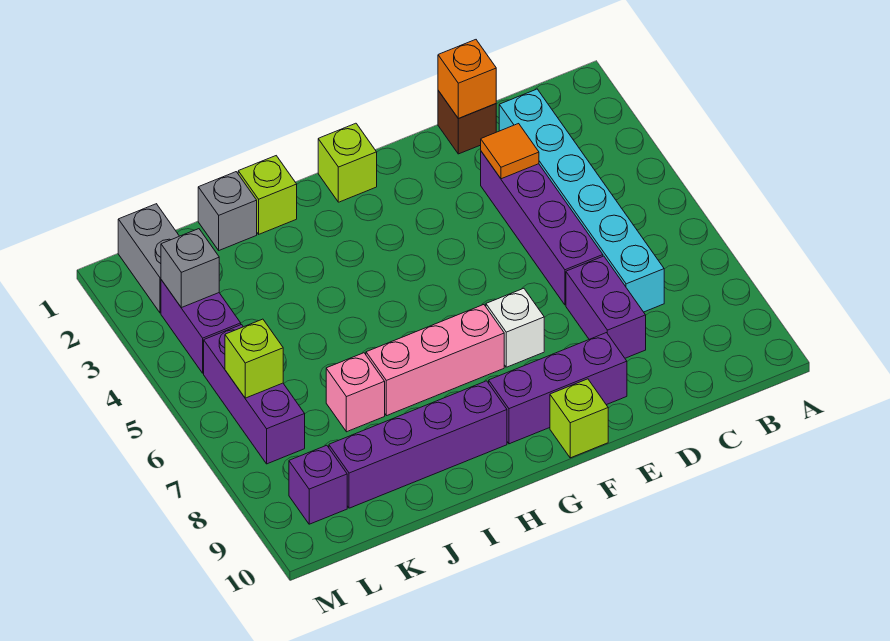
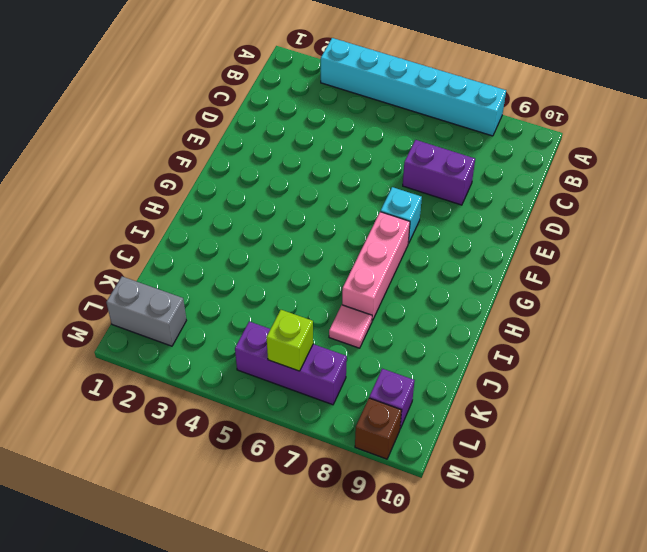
cyan 1x6 brick [321,38,506,136] -> cyan 1x6 brick moved to [499,89,664,312]
cyan 1x1 brick [381,187,422,243] -> white 1x1 brick [486,288,544,367]
pink 1x1 tile [329,305,372,348] -> pink 1x1 brick [326,353,385,432]
brown 1x1 brick [355,398,402,459] -> brown 1x1 brick moved to [438,91,496,154]
none -> purple 1x4 brick [481,152,603,305]
none -> purple 1x3 brick [489,333,627,444]
none -> lime 1x1 brick [550,379,608,458]

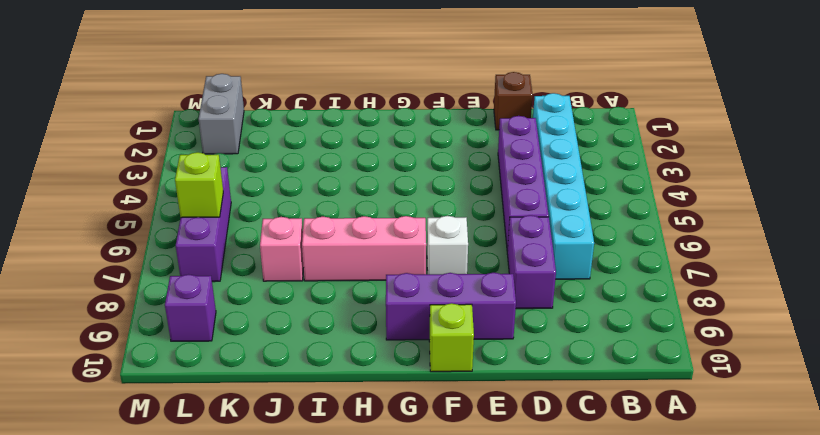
none -> lime 1x1 brick [318,123,377,202]
none -> purple 1x4 brick [329,381,507,508]
none -> lime 1x1 brick [238,156,297,234]

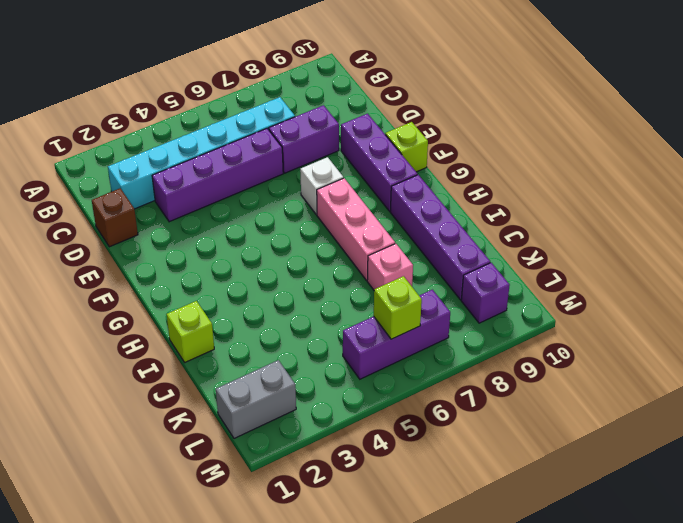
none -> lime 1x1 brick [318,123,377,202]
none -> grey 1x1 brick [198,172,257,250]
none -> purple 1x2 brick [161,280,241,373]

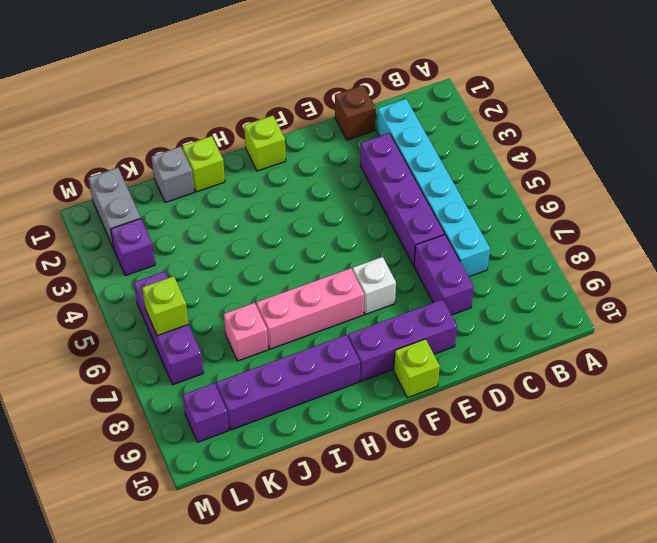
purple 1x1 brick [111,219,155,276] -> purple 1x2 brick [161,280,241,373]
none -> orange 1x1 brick [438,40,496,119]
none -> orange 1x1 tile [481,124,539,179]
none -> grey 1x1 brick [161,229,219,308]

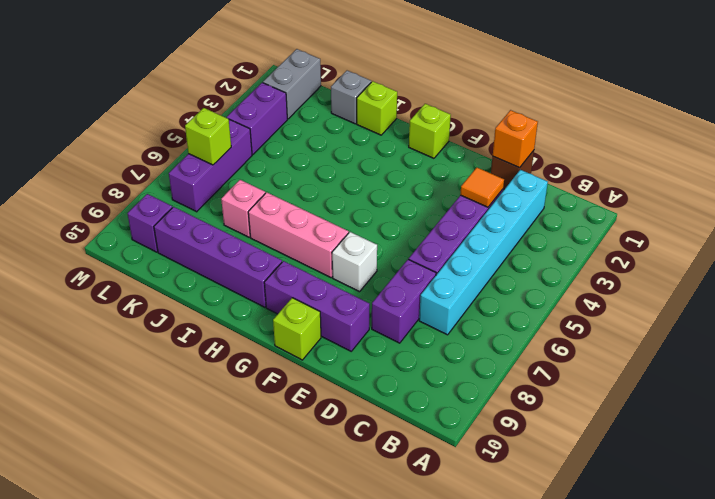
none -> grey 1x1 brick [161,229,219,308]

